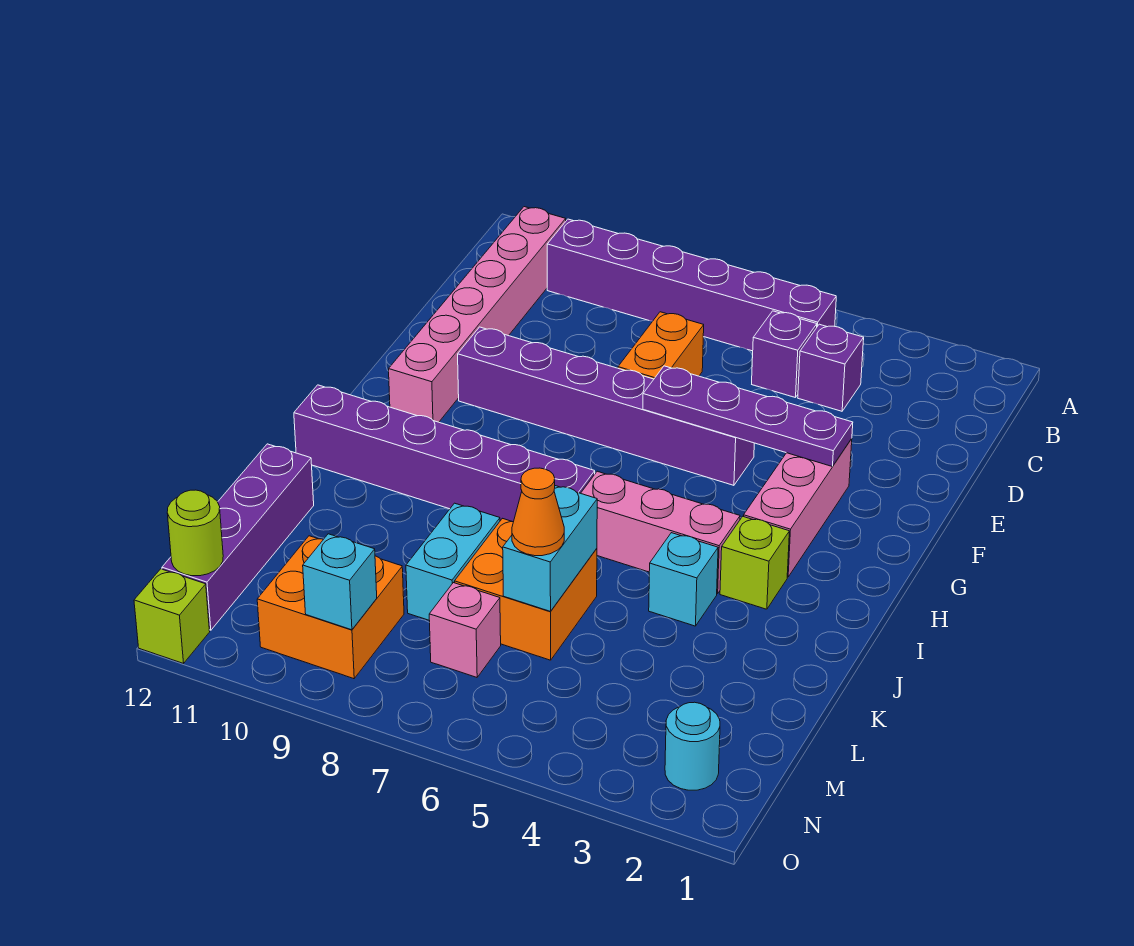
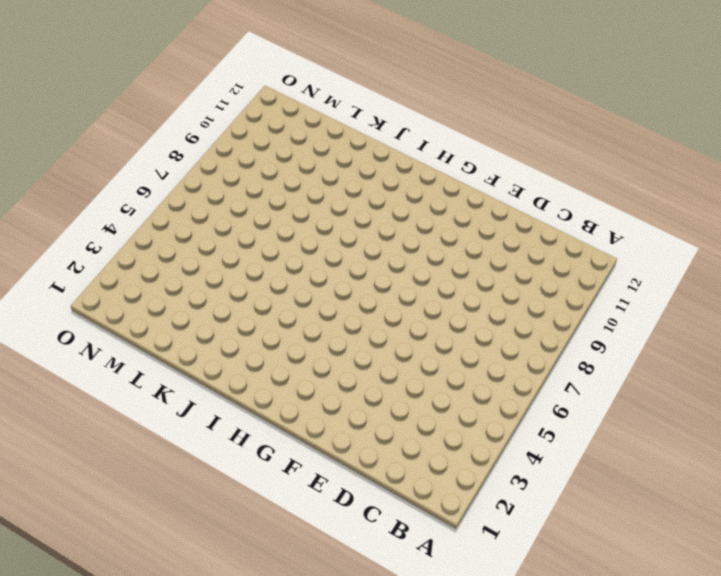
none -> purple 1x6 brick [547,219,836,351]
none -> pink 1x6 brick [389,207,566,422]
none -> purple 1x1 brick [798,324,864,411]

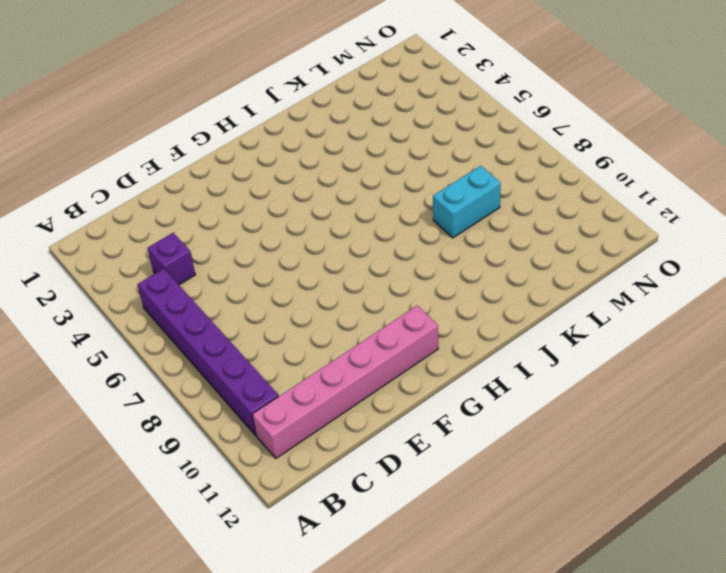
none -> purple 1x1 brick [752,311,817,398]
none -> orange 1x2 brick [618,312,704,379]
none -> pink 1x3 brick [743,439,852,577]

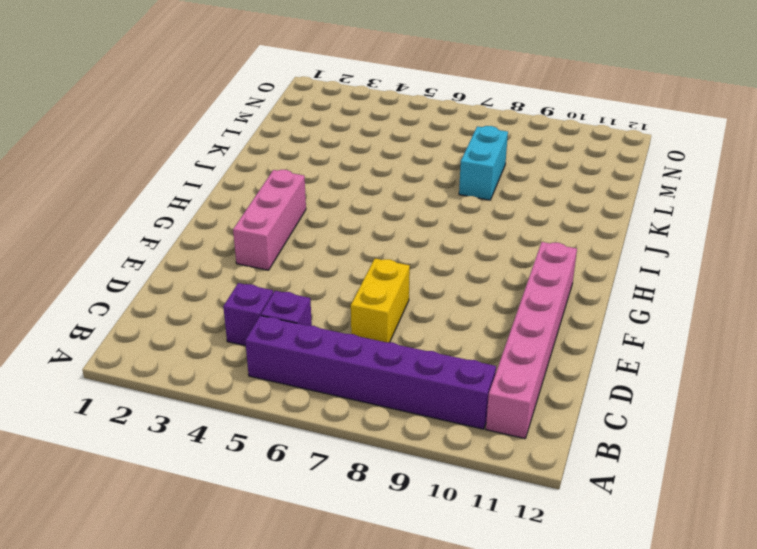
yellow 1x2 brick [351,259,410,342] -> orange 1x2 brick [618,312,704,379]
none -> purple 1x6 brick [458,327,754,485]
none -> lime 1x1 brick [720,516,789,609]
none -> pink 1x3 brick [581,471,740,594]

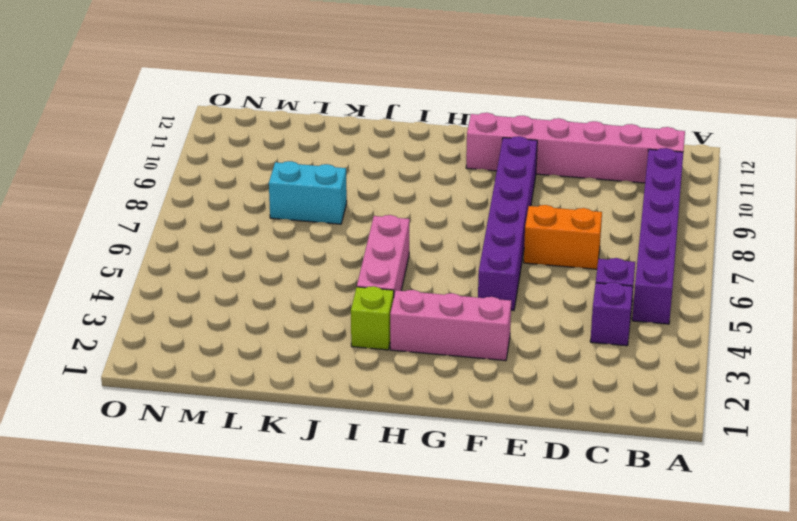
none -> purple 1x6 brick [294,385,595,522]
none -> cyan 1x1 brick [649,533,718,626]
none -> orange 2x2 brick [454,518,597,660]

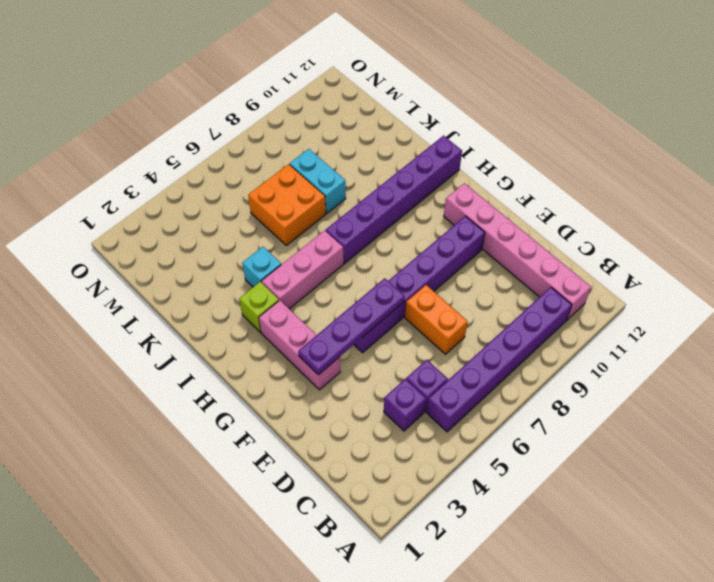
none -> purple 1x4 brick [162,444,314,630]
none -> pink 1x1 brick [429,583,501,677]
none -> orange 2x2 brick [257,536,404,679]

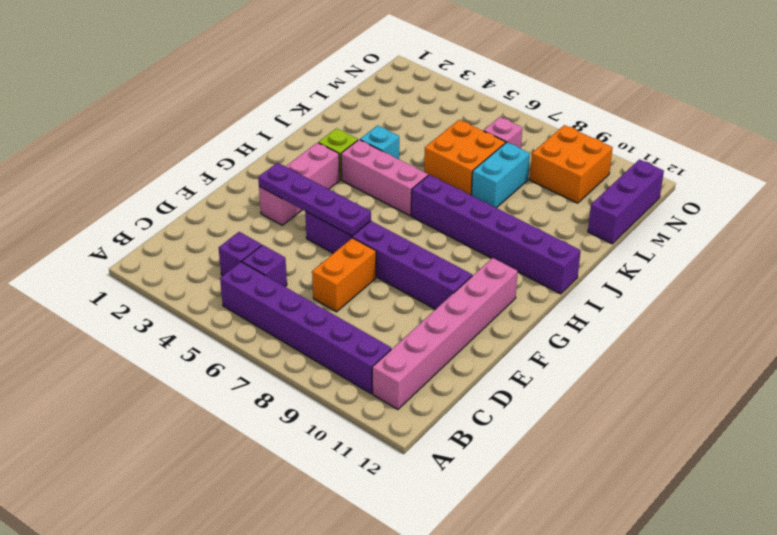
purple 1x3 brick [588,159,664,244] -> purple 1x4 brick [162,444,314,630]
none -> cyan 1x1 round brick [665,702,720,790]
none -> lime 1x1 brick [134,569,210,663]
none -> cyan 1x2 brick [503,486,597,611]

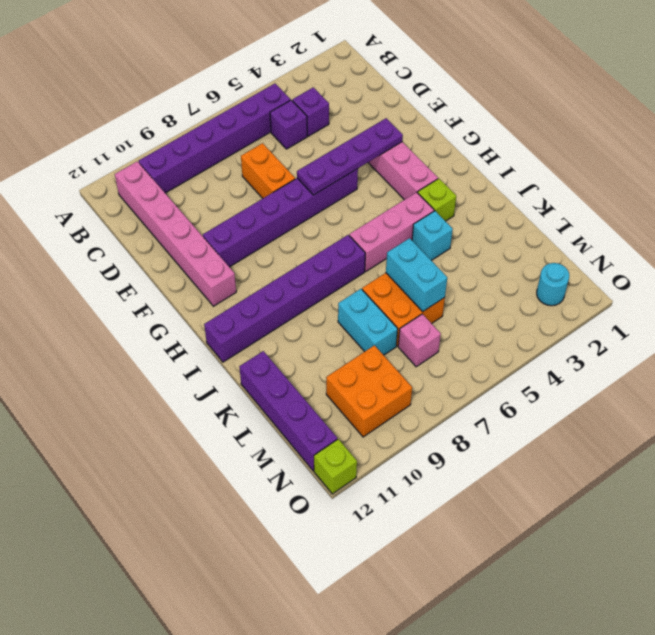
none -> cyan 1x1 brick [303,534,377,630]
none -> lime 1x1 round brick [167,490,223,576]
none -> orange 1x1 cone [512,468,564,556]

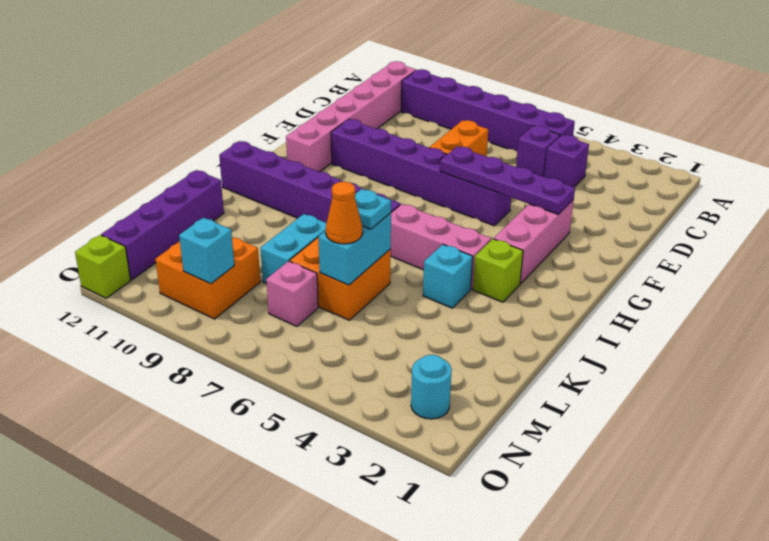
cyan 1x1 plate [355,189,391,229] -> none
none -> lime 1x1 round brick [167,490,223,576]

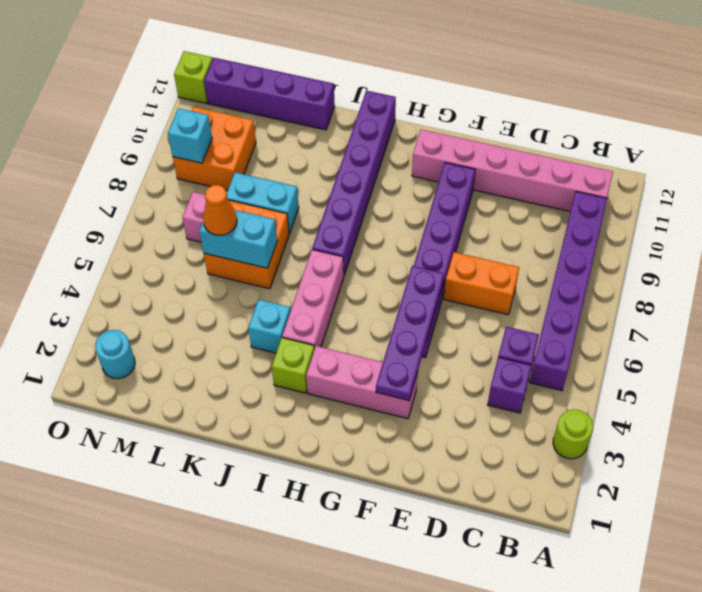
lime 1x1 round brick [553,410,593,459] -> lime 1x1 round brick moved to [167,490,223,576]

